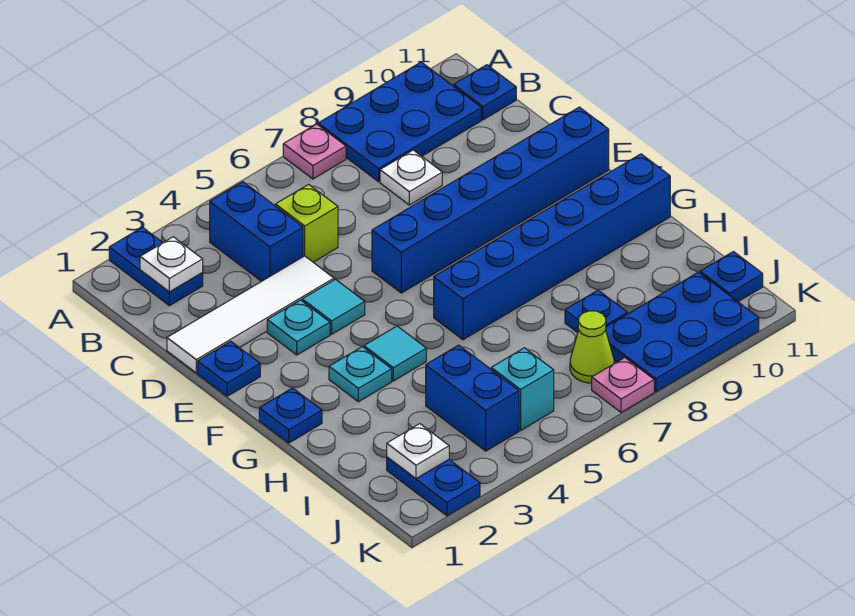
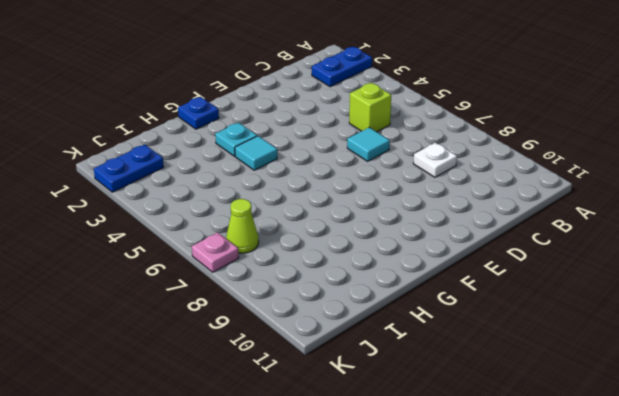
cyan 1x1 tile [347,127,390,161] -> cyan 1x1 tile moved to [302,279,365,334]
none -> pink 1x1 plate [283,124,346,179]
none -> blue 2x3 plate [318,62,481,182]
none -> blue 1x2 brick [210,182,303,281]

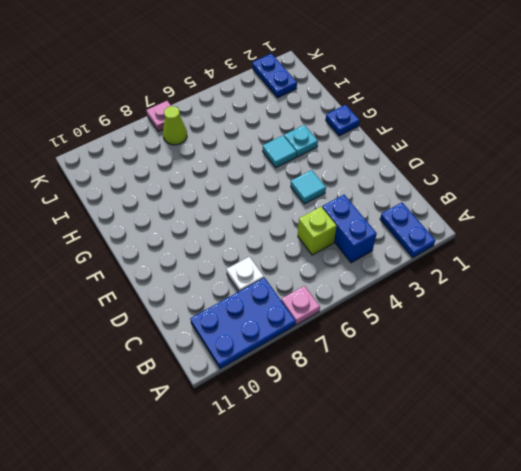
none -> blue 1x1 plate [454,65,516,120]
none -> white 1x4 tile [167,256,334,373]
none -> blue 1x1 plate [198,341,260,396]

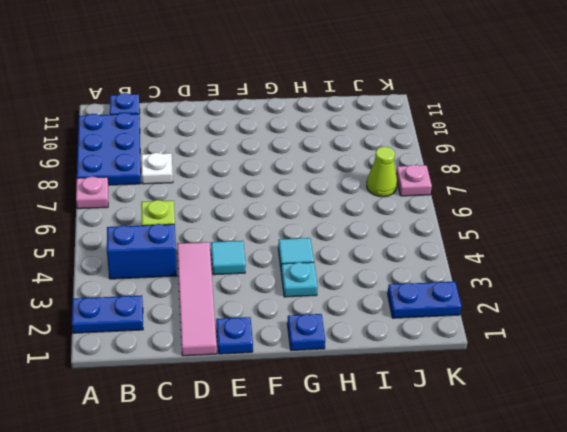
pink 1x4 tile [177,242,217,356] -> white 1x4 tile [167,256,334,373]
none -> cyan 1x1 plate [267,300,330,355]
none -> blue 1x6 brick [372,107,609,293]
none -> blue 1x6 brick [434,154,670,340]

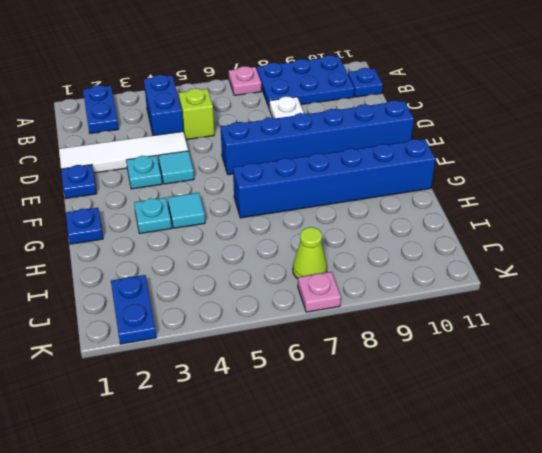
none -> blue 1x2 brick [426,345,519,451]
none -> blue 1x1 plate [565,290,627,333]
none -> cyan 1x1 brick [491,348,554,430]

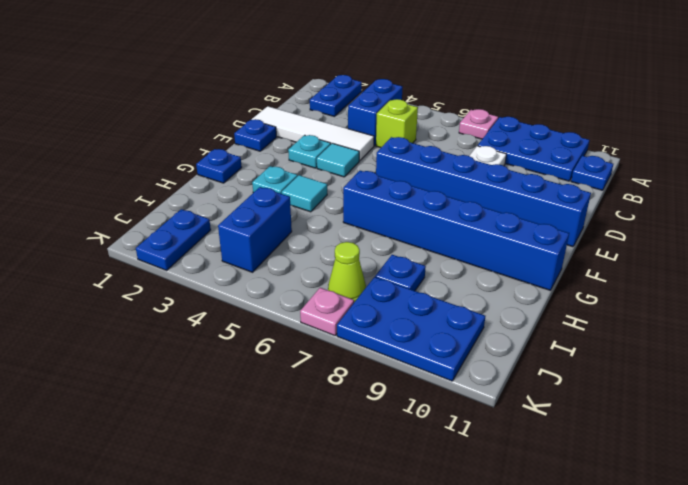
none -> cyan 1x1 brick [491,348,554,430]
none -> blue 1x1 plate [700,252,763,302]
none -> white 1x1 plate [140,237,203,292]

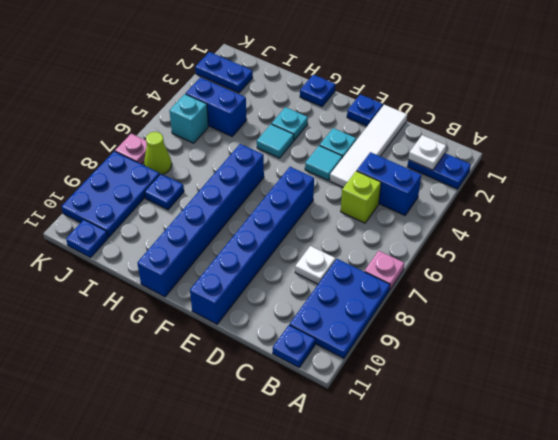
none -> white 1x1 plate [387,424,449,479]

